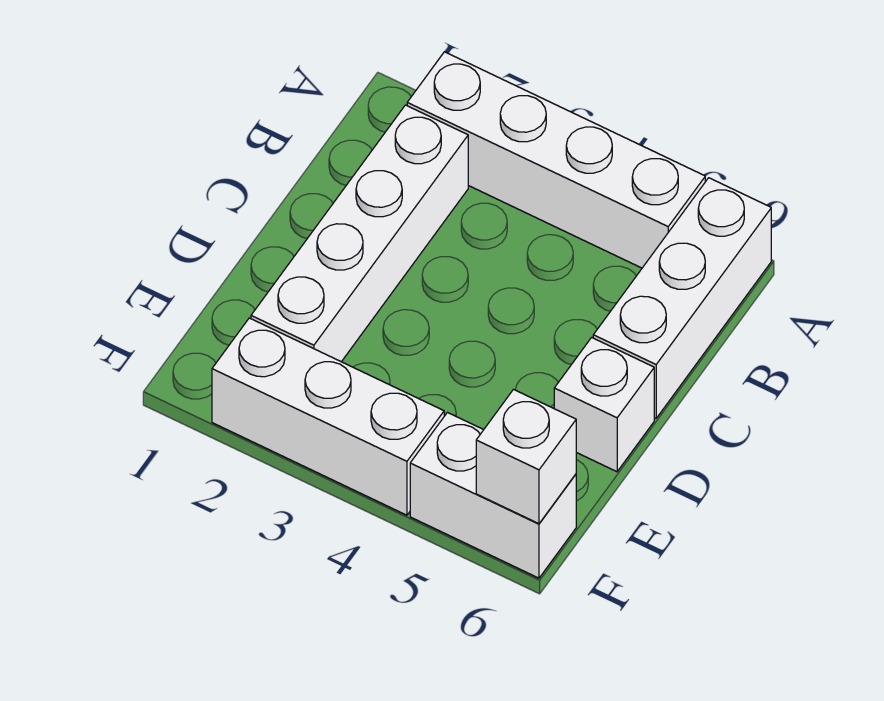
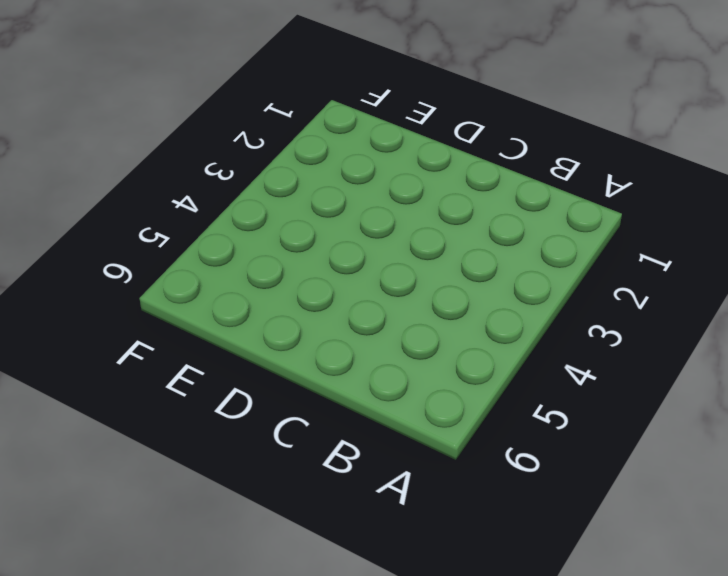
none -> white 1x4 brick [407,52,705,268]
none -> white 1x3 brick [593,178,771,418]

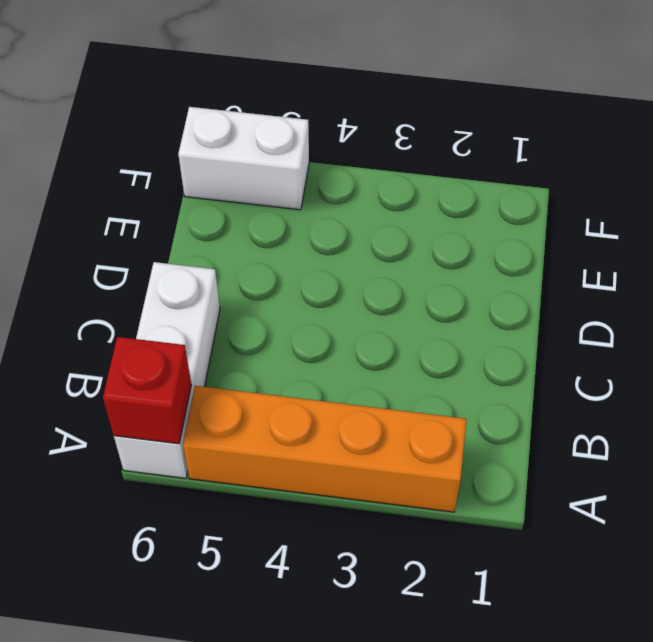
orange 1x4 brick [183,386,467,512] -> white 1x4 brick [407,52,705,268]
red 1x1 brick [103,337,192,444] -> none
none -> white 1x4 brick [251,105,468,362]
none -> white 1x1 brick [554,337,654,472]

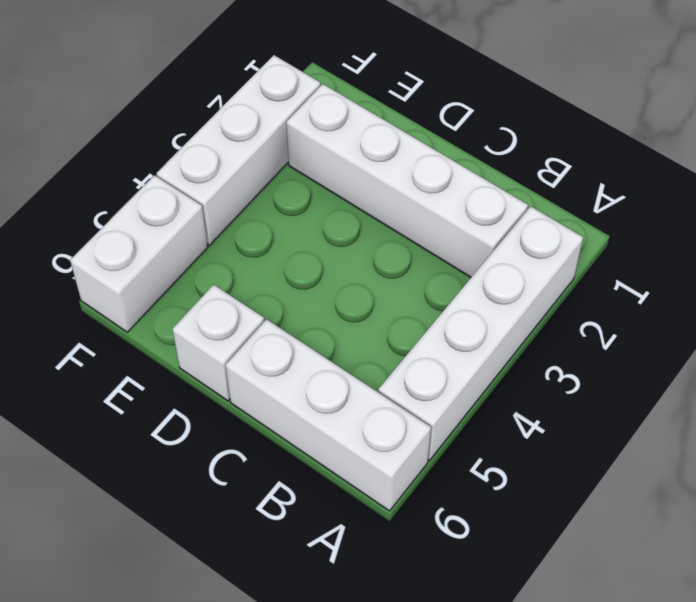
none -> white 1x1 brick [476,390,576,524]

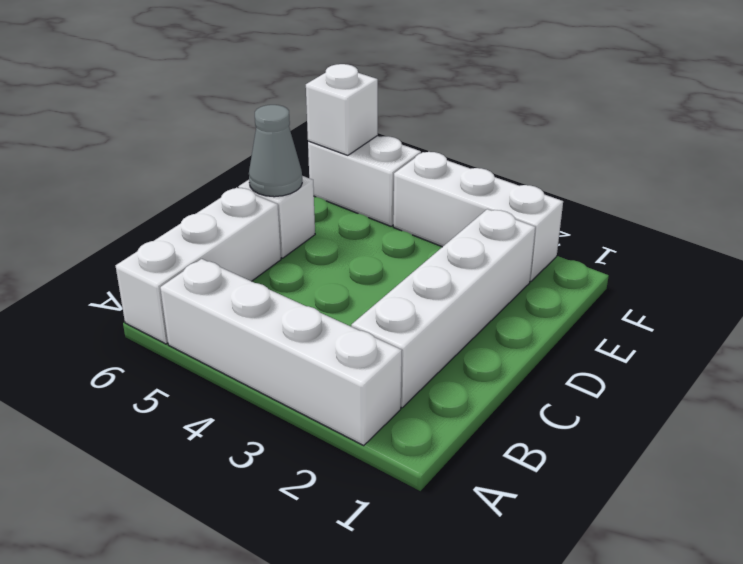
grey 1x1 cone [249,105,302,197] -> none

